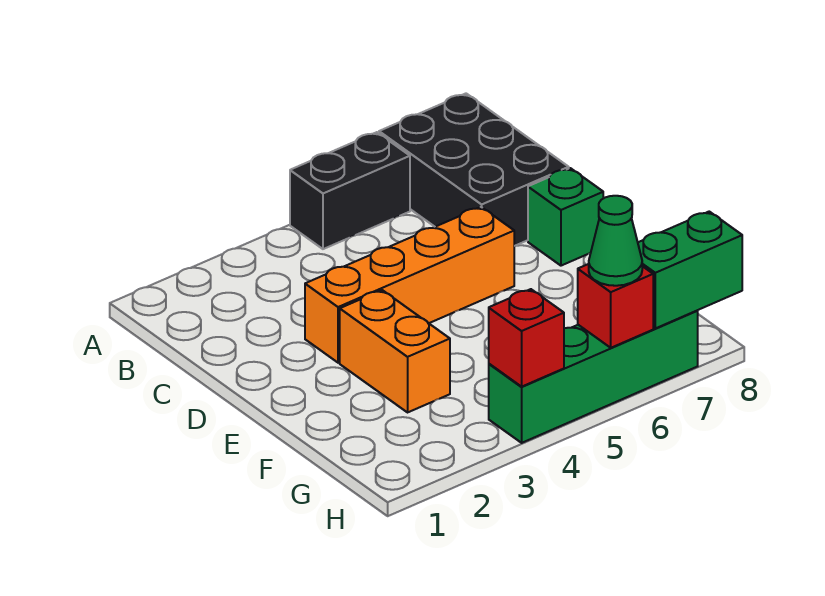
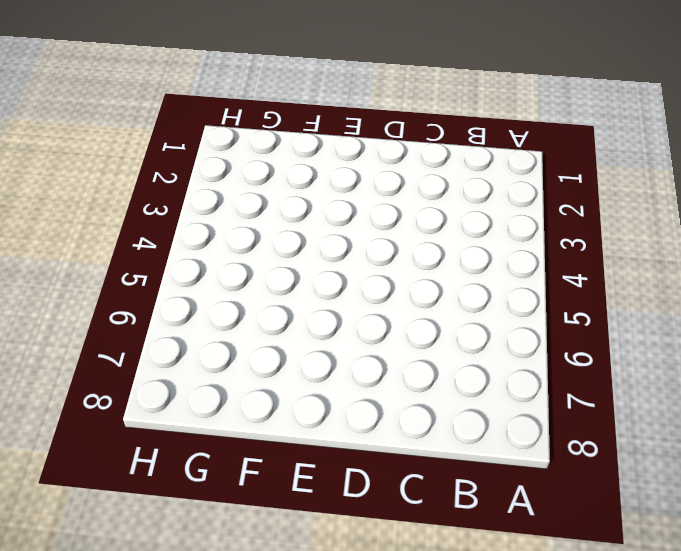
none -> black 1x2 brick [290,132,410,249]
none -> black 2x3 brick [379,94,569,246]

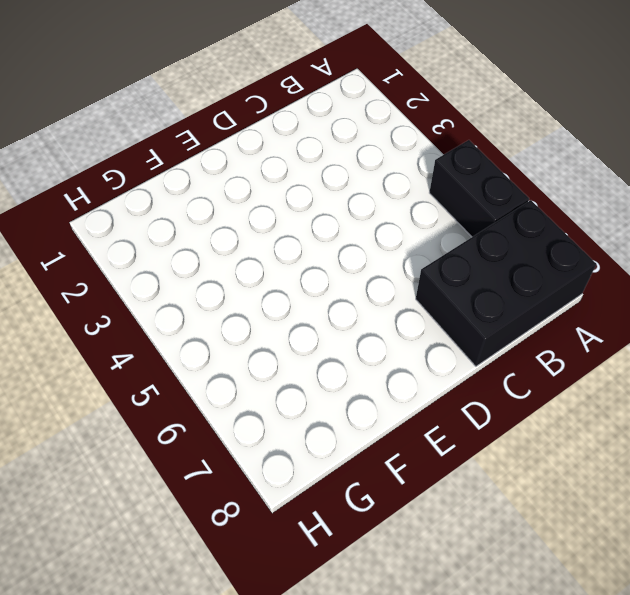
none -> orange 1x4 brick [305,207,514,363]
none -> green 1x1 brick [528,168,603,266]

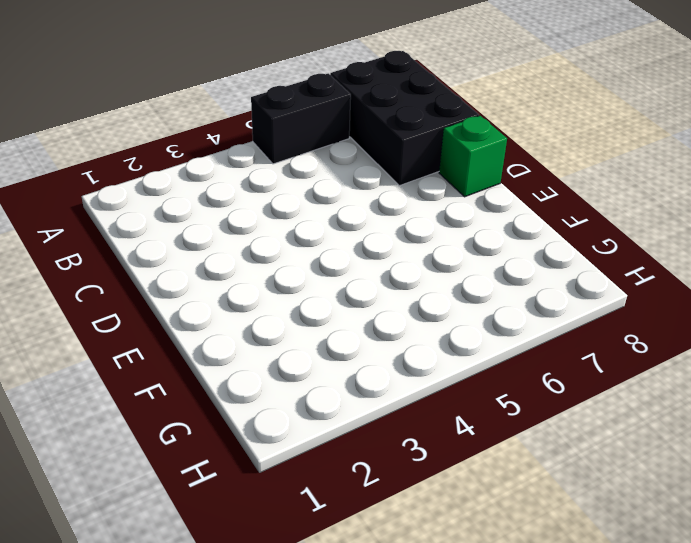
none -> orange 1x4 brick [305,207,514,363]
none -> orange 1x2 brick [340,290,450,412]

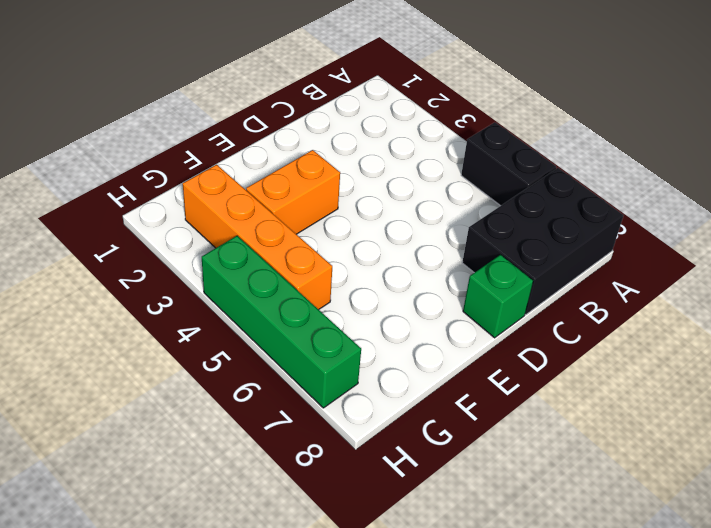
orange 1x4 brick [183,165,332,310] -> orange 1x4 brick moved to [305,207,514,363]
none -> red 1x1 brick [489,289,564,387]
none -> red 1x1 brick [578,264,653,348]

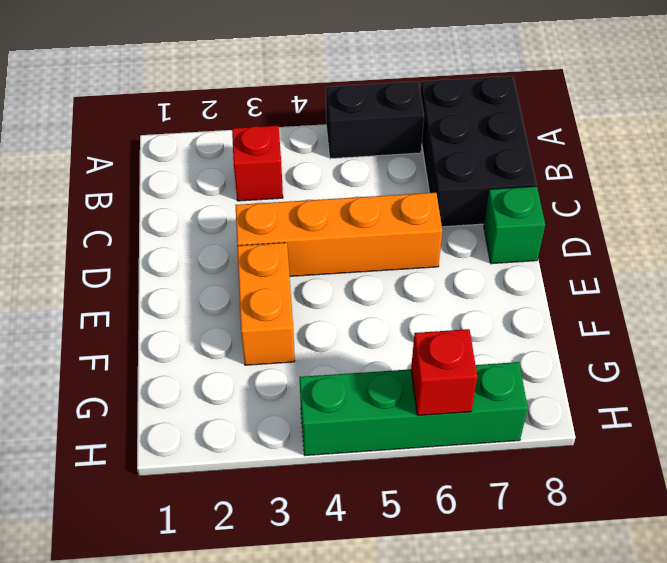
red 1x1 brick [232,126,283,201] -> red 1x1 brick moved to [489,289,564,387]
none -> green 1x2 brick [638,212,742,328]
none -> green 1x1 cone [589,196,642,286]

